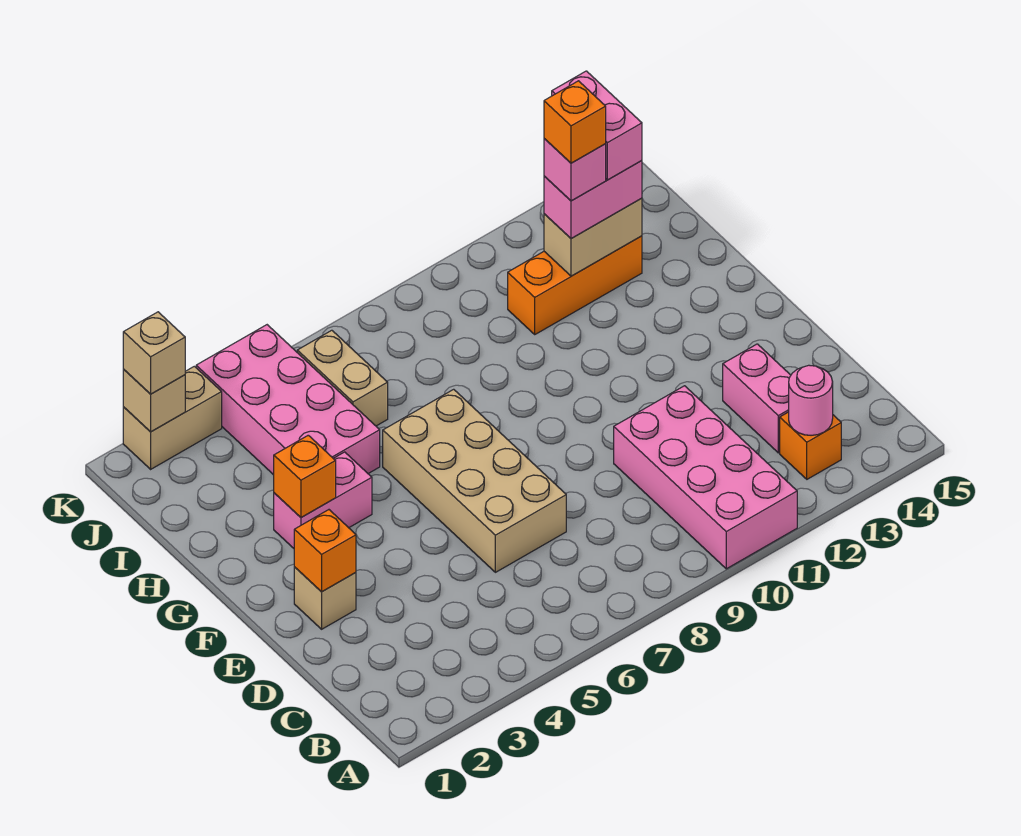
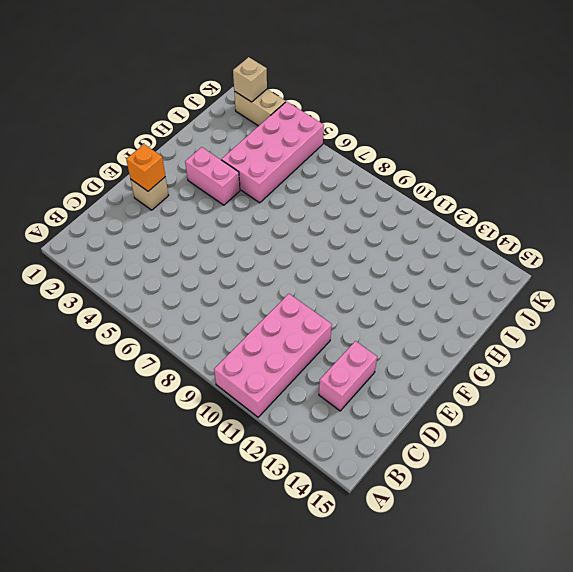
none -> orange 1x1 brick [780,412,841,479]
none -> tan 2x4 brick [383,389,566,572]
none -> tan 1x2 brick [297,330,388,426]

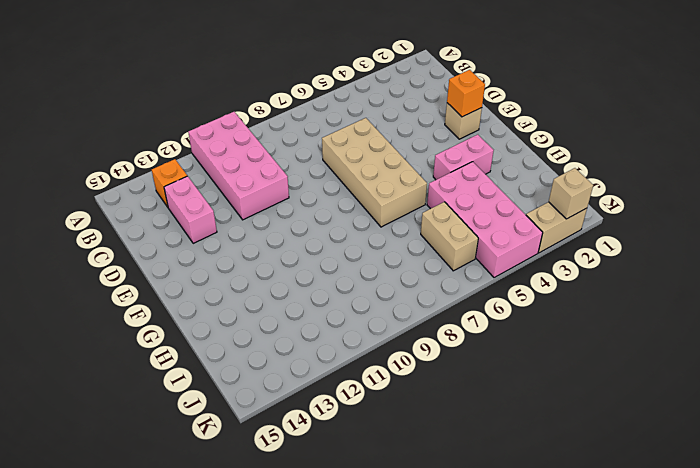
none -> orange 1x3 brick [508,236,642,334]
none -> pink 1x1 round brick [789,365,833,435]
none -> orange 1x1 brick [274,435,336,518]

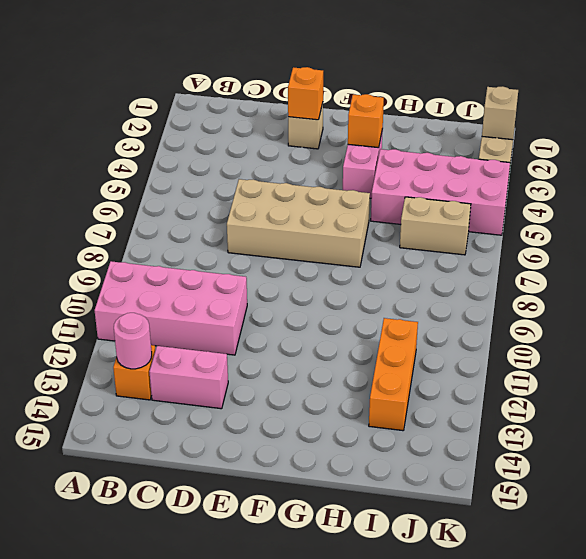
none -> tan 1x2 brick [544,198,642,276]
none -> pink 1x2 brick [544,160,642,239]
none -> tan 1x1 brick [123,312,185,394]

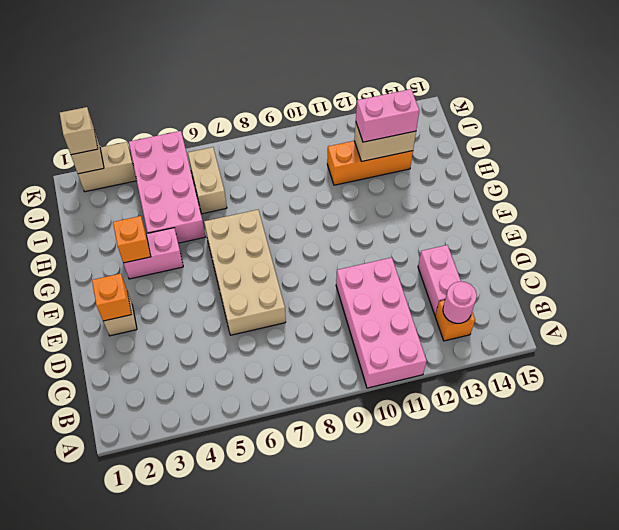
none -> pink 1x1 brick [544,139,606,201]
none -> pink 1x2 brick [552,71,642,180]
none -> orange 1x1 brick [544,81,606,163]

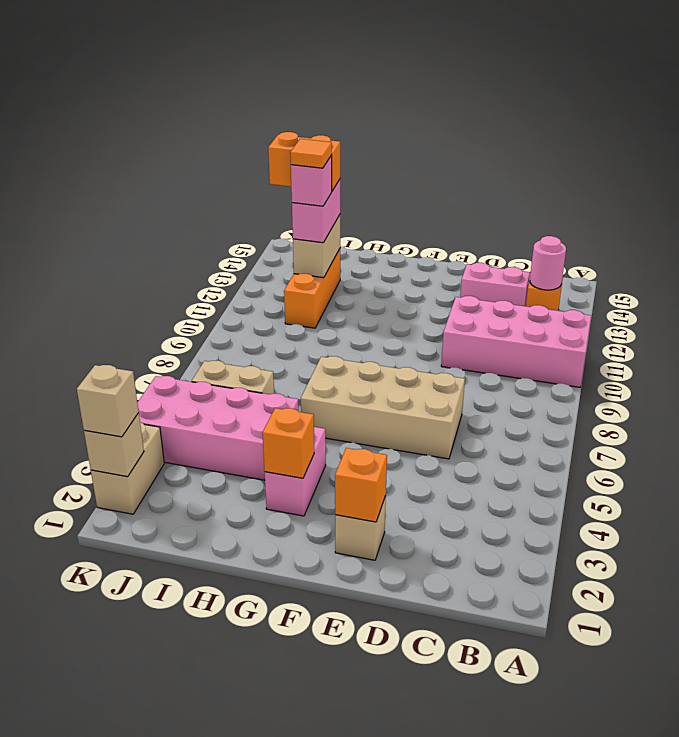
orange 1x1 tile [290,139,332,168] -> orange 1x1 brick [544,81,606,163]
orange 1x2 brick [268,132,340,191] -> pink 1x2 brick [552,71,642,180]

